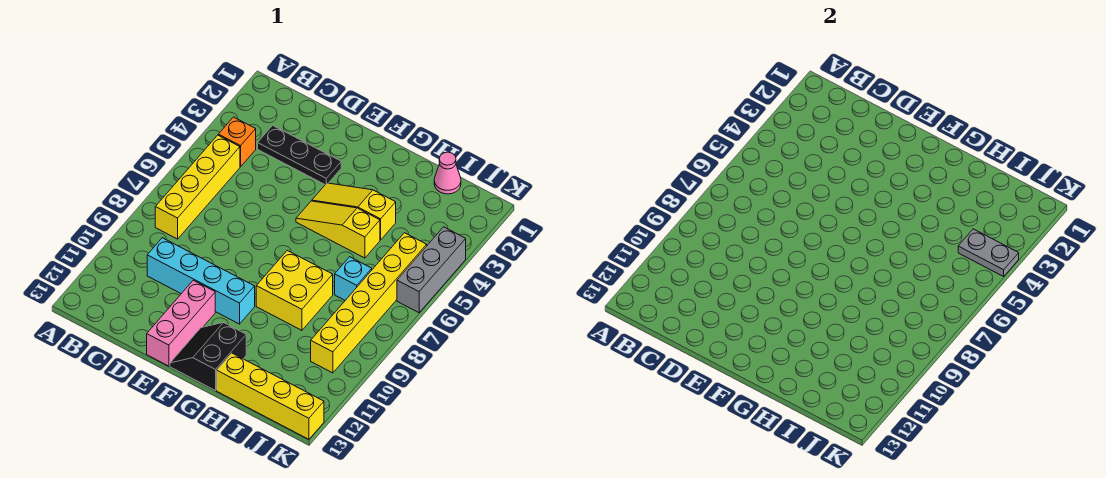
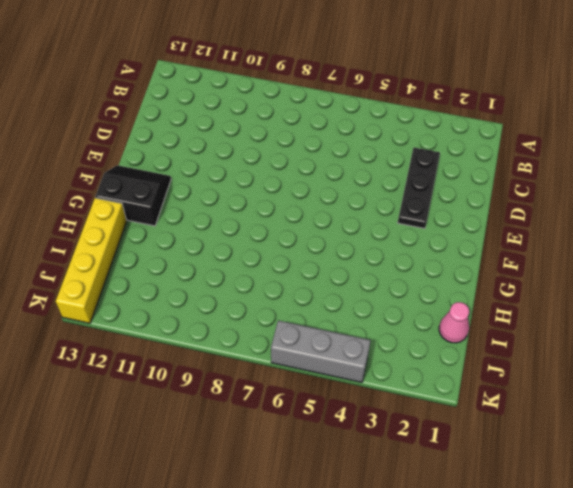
none -> orange 1x1 brick [218,117,256,167]
none -> yellow 1x4 brick [155,135,240,239]
none -> cyan 1x4 brick [147,238,255,324]

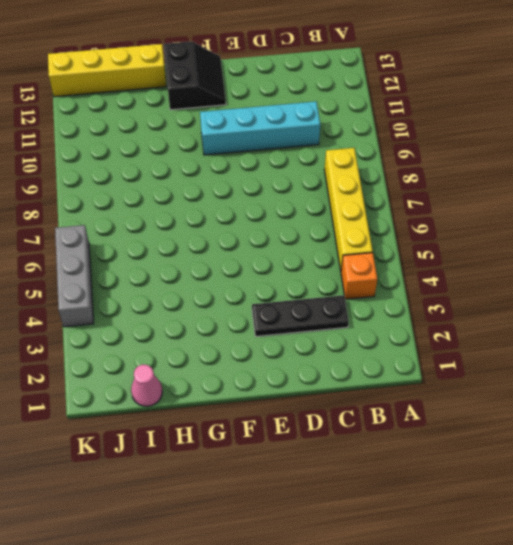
none -> pink 1x3 brick [147,280,215,366]
none -> yellow 1x3 slope [312,183,396,240]
none -> yellow 1x3 slope [296,201,380,258]

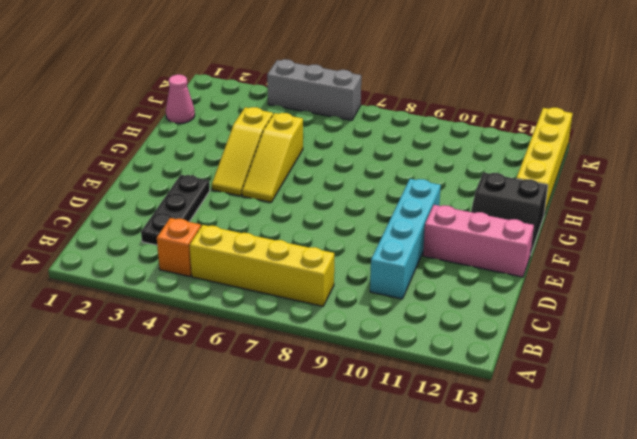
none -> yellow 2x2 brick [256,251,333,330]
none -> cyan 1x1 brick [335,257,372,300]
none -> yellow 1x6 brick [311,233,427,373]

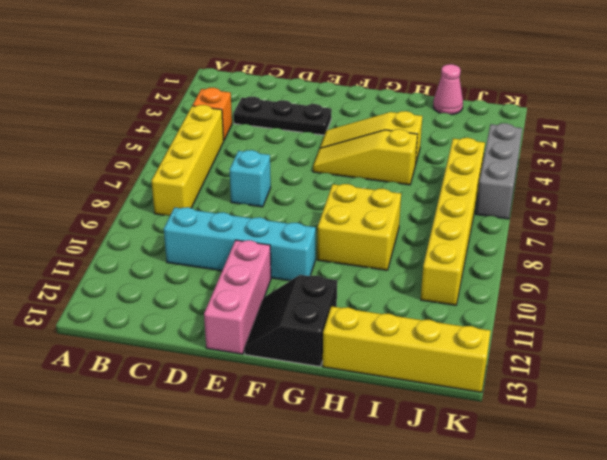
cyan 1x1 brick [230,150,271,207] -> cyan 1x1 brick moved to [335,257,372,300]
none -> grey 1x2 plate [958,229,1019,276]

